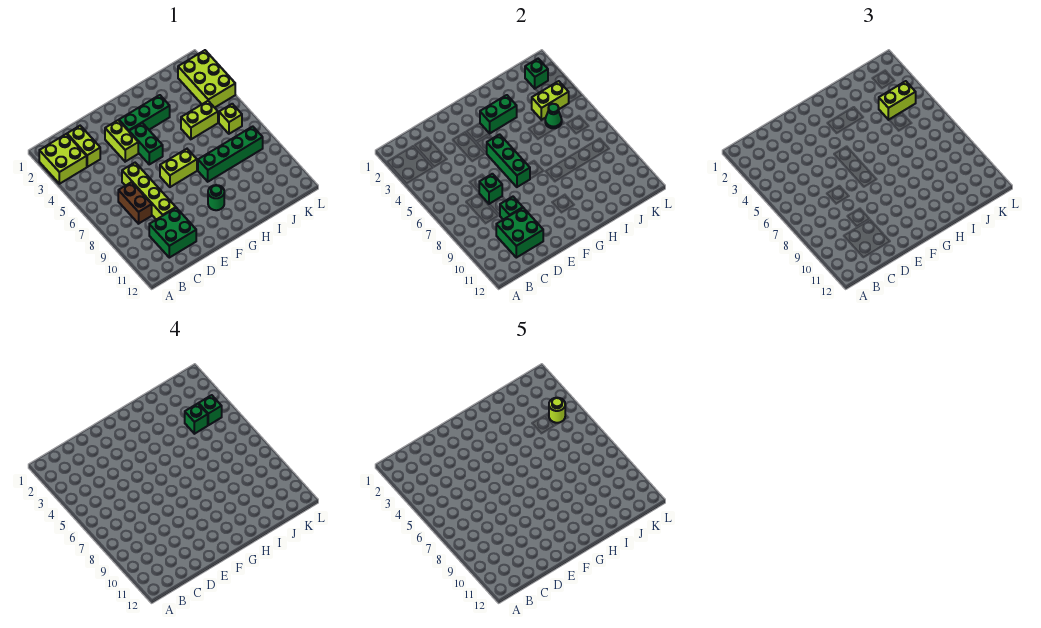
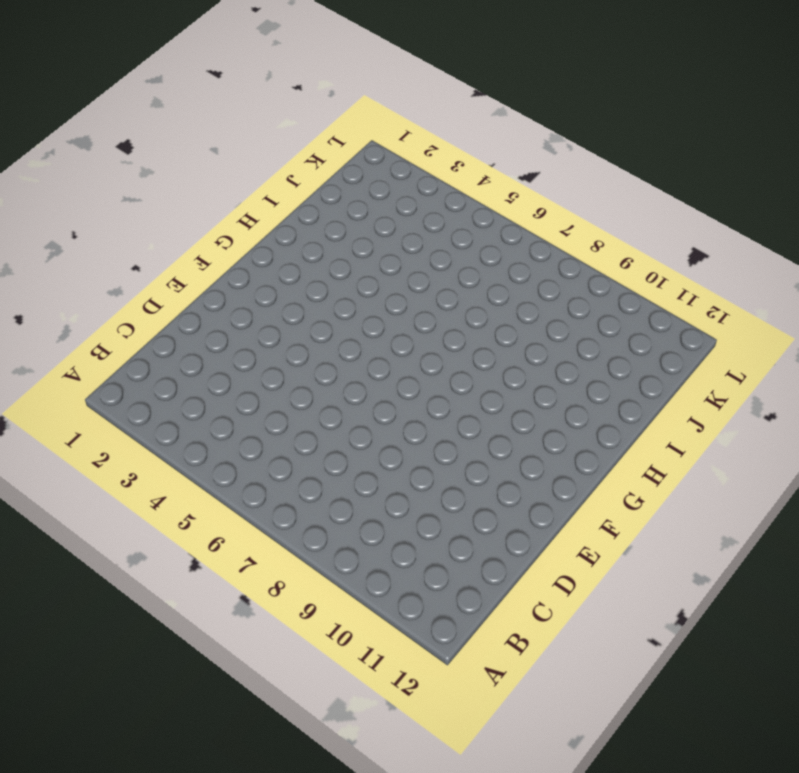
none -> lime 2x2 brick [39,134,87,184]
none -> lime 1x2 brick [67,126,100,167]
none -> brown 1x2 brick [118,182,152,224]

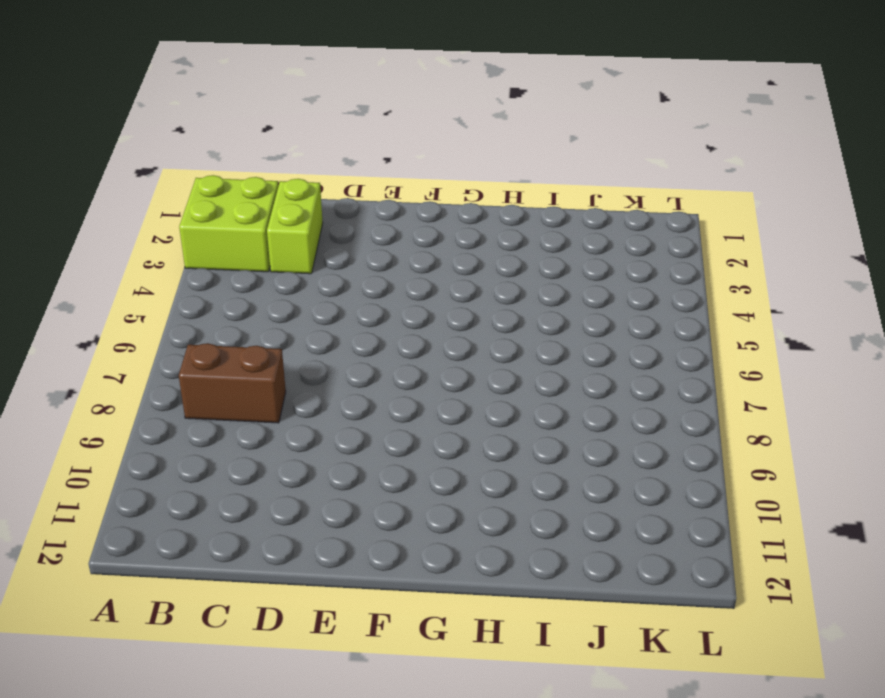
brown 1x2 brick [179,343,286,423] -> brown 1x2 brick turned to [118,182,152,224]
none -> green 2x2 brick [149,208,196,258]
none -> lime 1x4 brick [122,163,176,220]
none -> lime 1x2 brick [105,120,138,162]

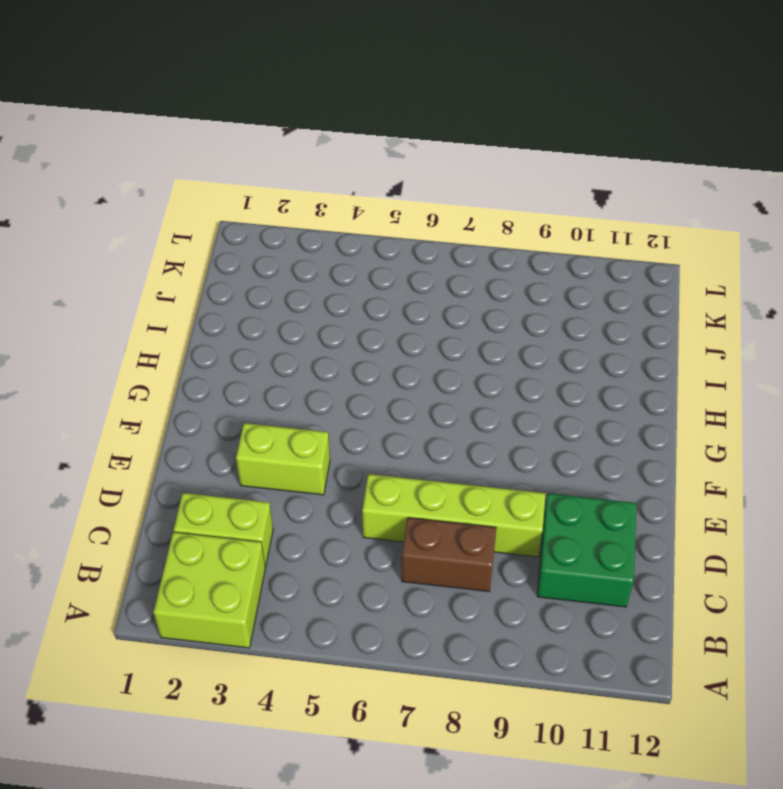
none -> green 1x3 brick [119,95,170,131]
none -> green 1x2 brick [129,123,163,164]
none -> lime 1x2 brick [160,149,197,187]

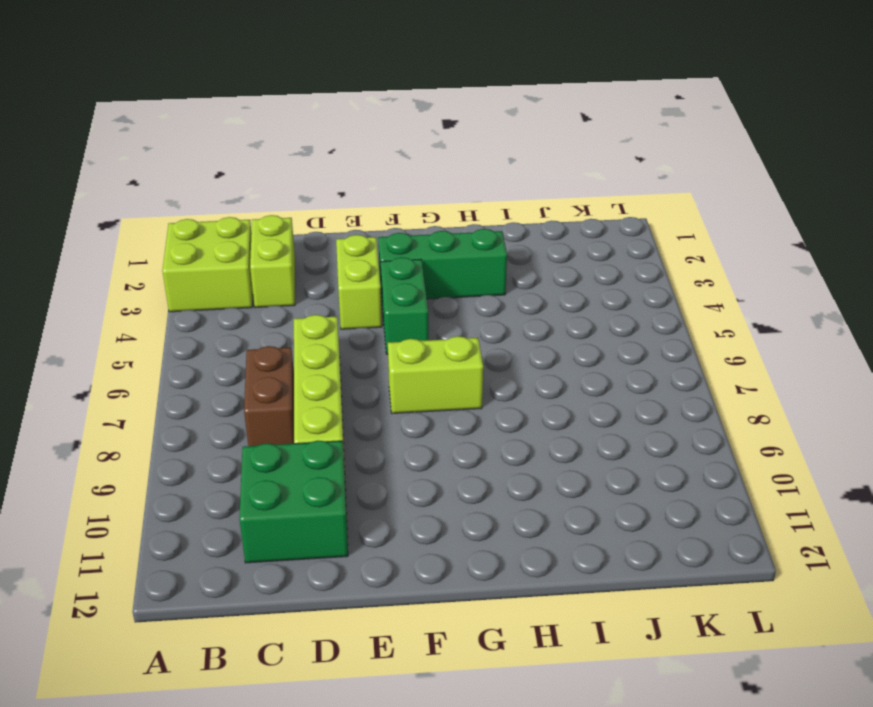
none -> green 1x1 round brick [208,185,224,210]
none -> green 1x4 brick [198,126,263,182]
none -> lime 1x2 brick [181,101,218,139]

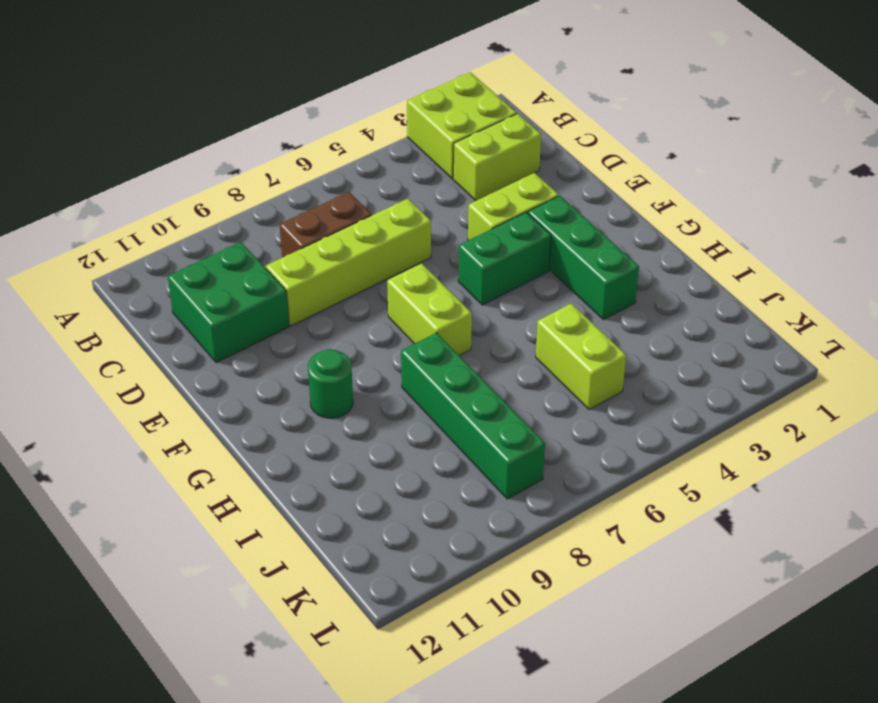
none -> lime 2x3 brick [178,50,235,108]
none -> lime 1x1 brick [219,104,242,134]
none -> green 2x2 brick [496,208,543,258]

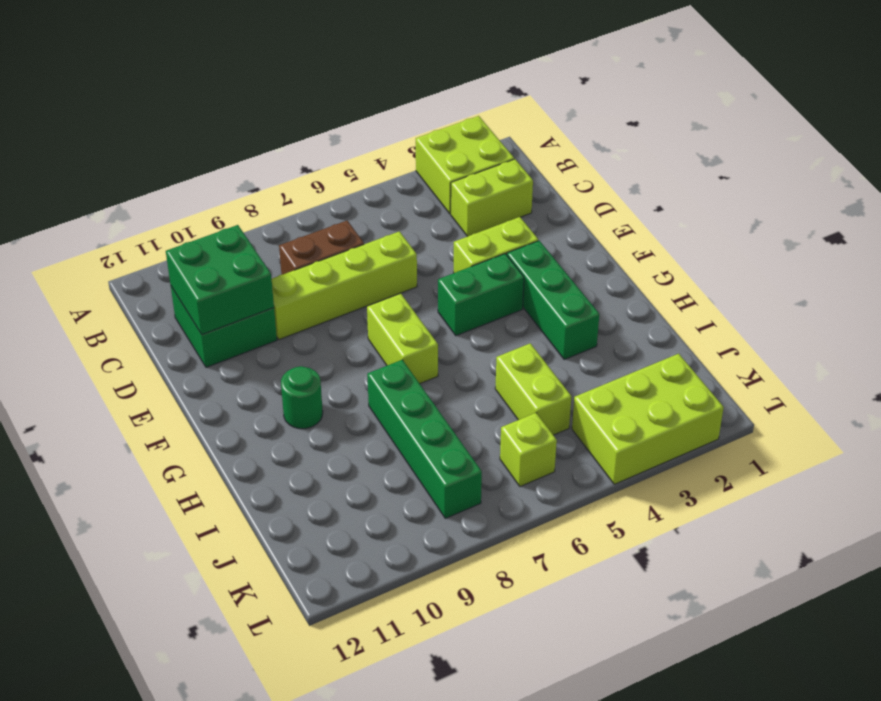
none -> green 1x1 brick [479,174,502,204]
none -> green 1x1 brick [500,197,523,220]
none -> green 1x3 brick [486,134,530,187]

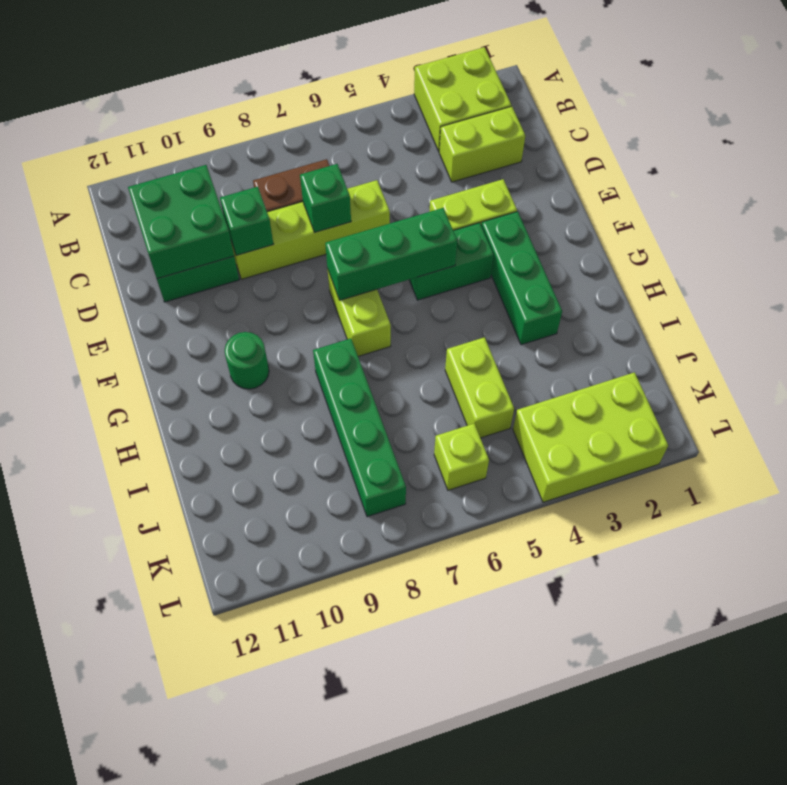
none -> green 1x2 brick [480,95,517,133]
none -> lime 1x2 brick [532,81,569,120]
none -> green 1x1 cone [545,104,562,129]

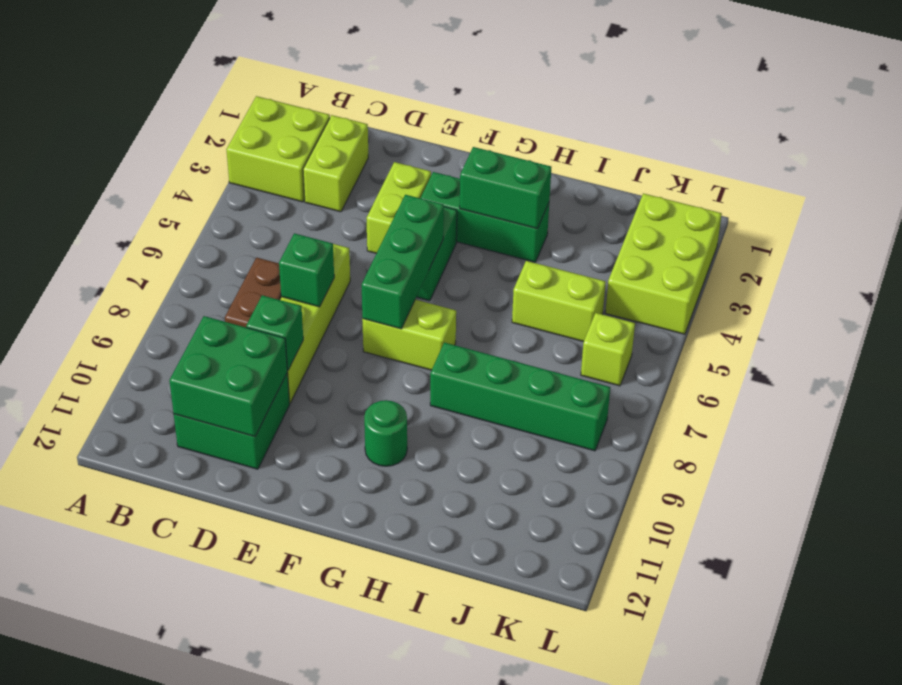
none -> lime 1x2 brick [532,81,569,120]
none -> green 1x1 cone [545,104,562,129]
none -> green 1x1 brick [525,59,548,89]

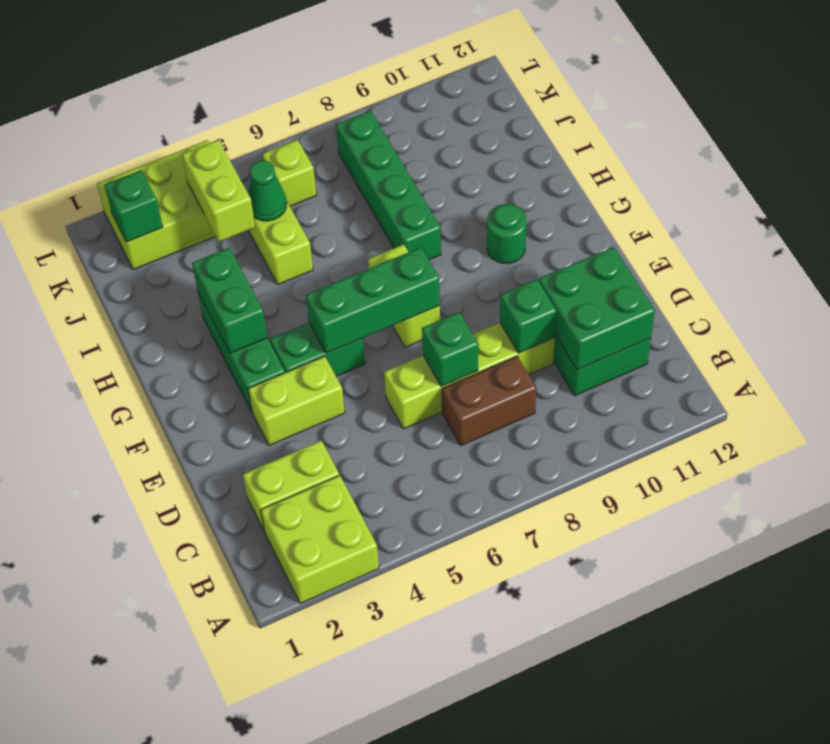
none -> lime 1x2 brick [879,81,916,120]
none -> green 1x1 brick [185,404,208,434]
none -> green 1x1 brick [199,395,222,425]

